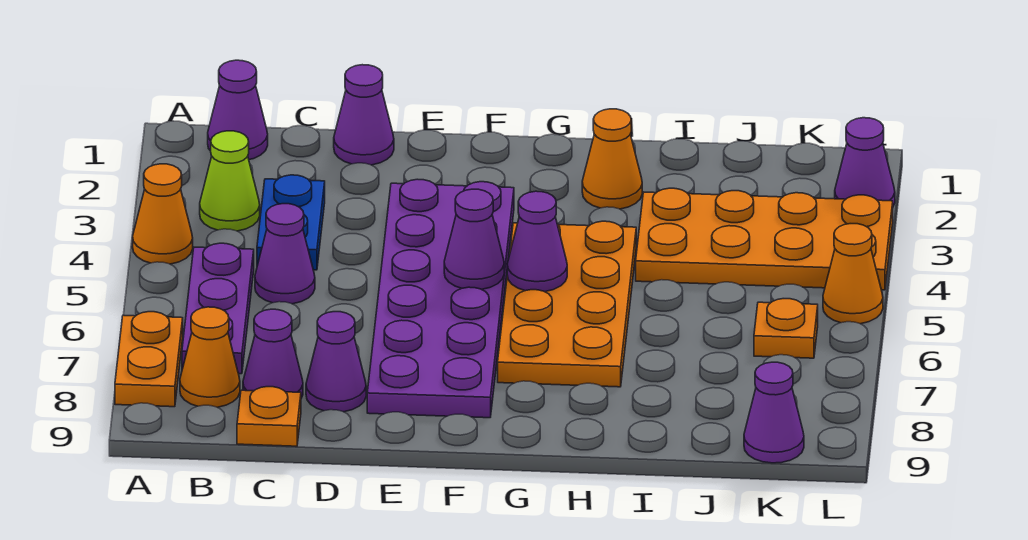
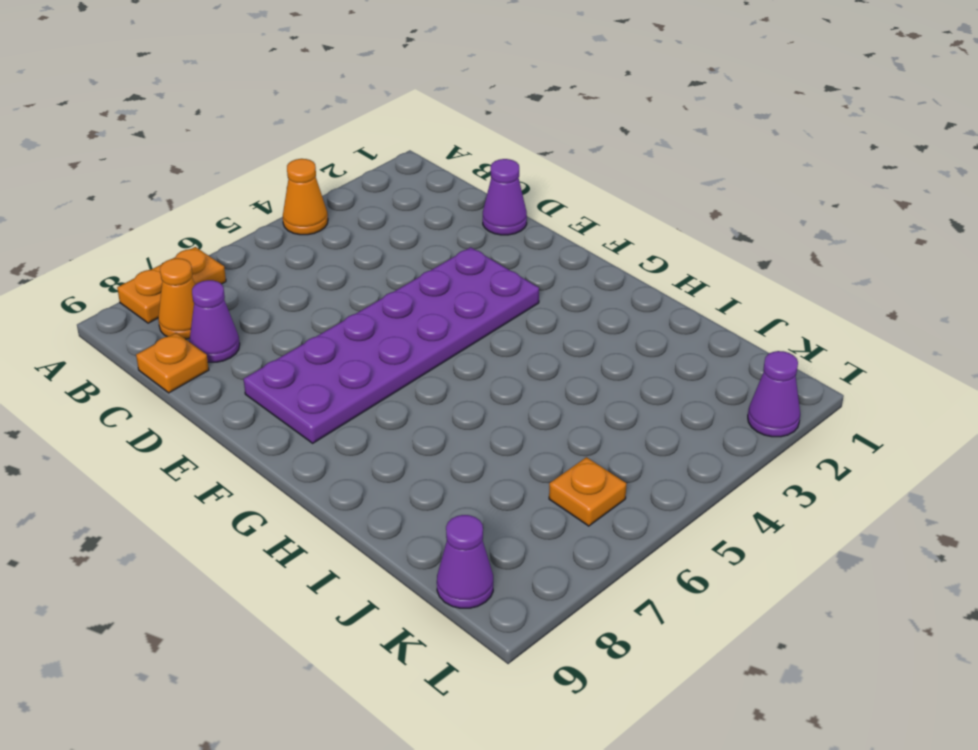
none -> purple 1x1 cone [208,60,268,160]
none -> lime 1x1 cone [200,131,260,231]
none -> purple 1x3 plate [182,243,254,374]

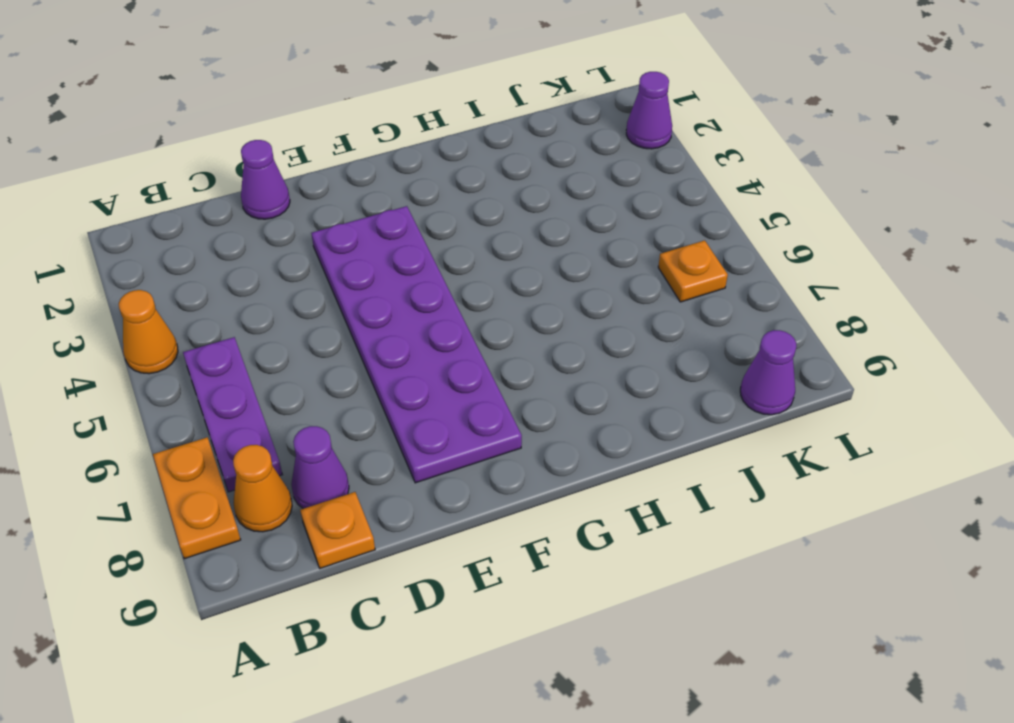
none -> purple 1x1 cone [208,60,268,160]
none -> lime 1x1 cone [200,131,260,231]
none -> blue 1x2 plate [257,175,325,270]

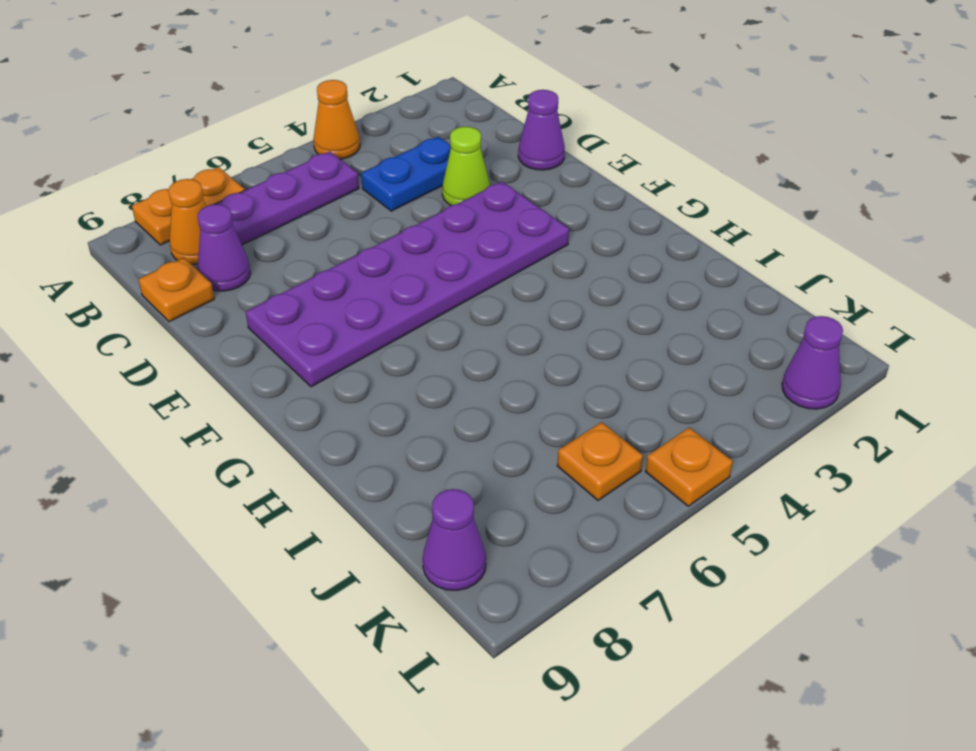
lime 1x1 cone [442,127,490,206] -> lime 1x1 cone moved to [200,131,260,231]
orange 1x1 plate [645,428,733,506] -> orange 1x1 cone [823,224,883,324]
none -> purple 1x1 cone [208,60,268,160]
none -> purple 1x1 cone [255,204,315,304]
none -> purple 1x1 cone [306,312,366,412]

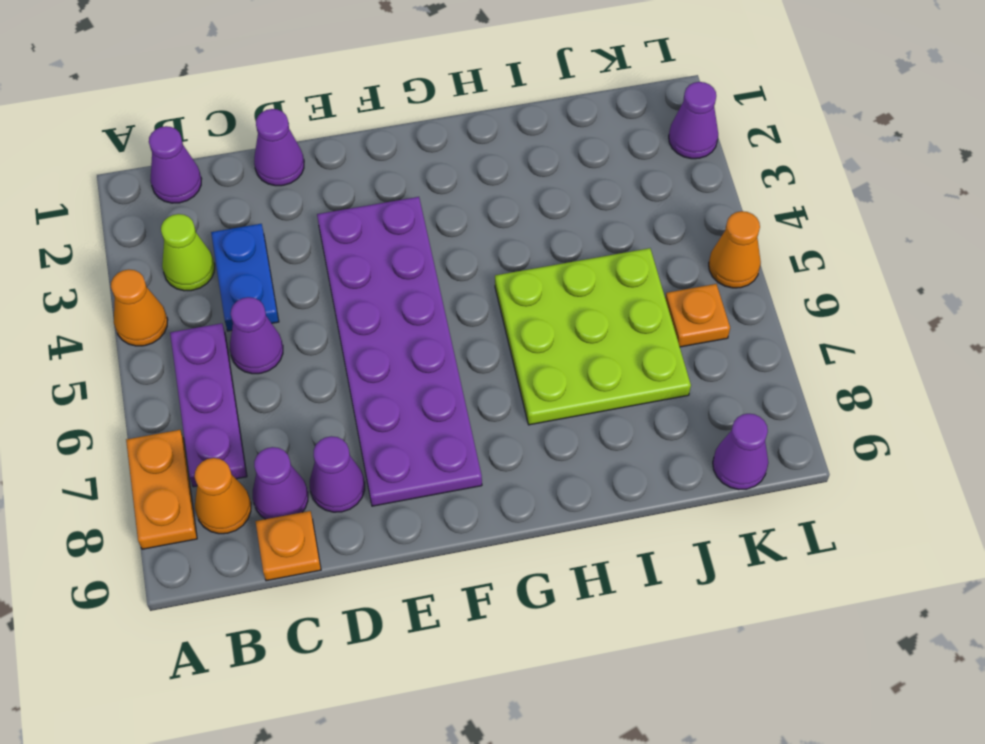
lime 3x3 plate [495,248,691,425] -> orange 2x4 plate [498,221,636,387]
none -> orange 1x1 cone [582,109,642,209]
none -> orange 2x4 plate [636,188,893,290]
none -> purple 1x1 cone [444,189,504,289]

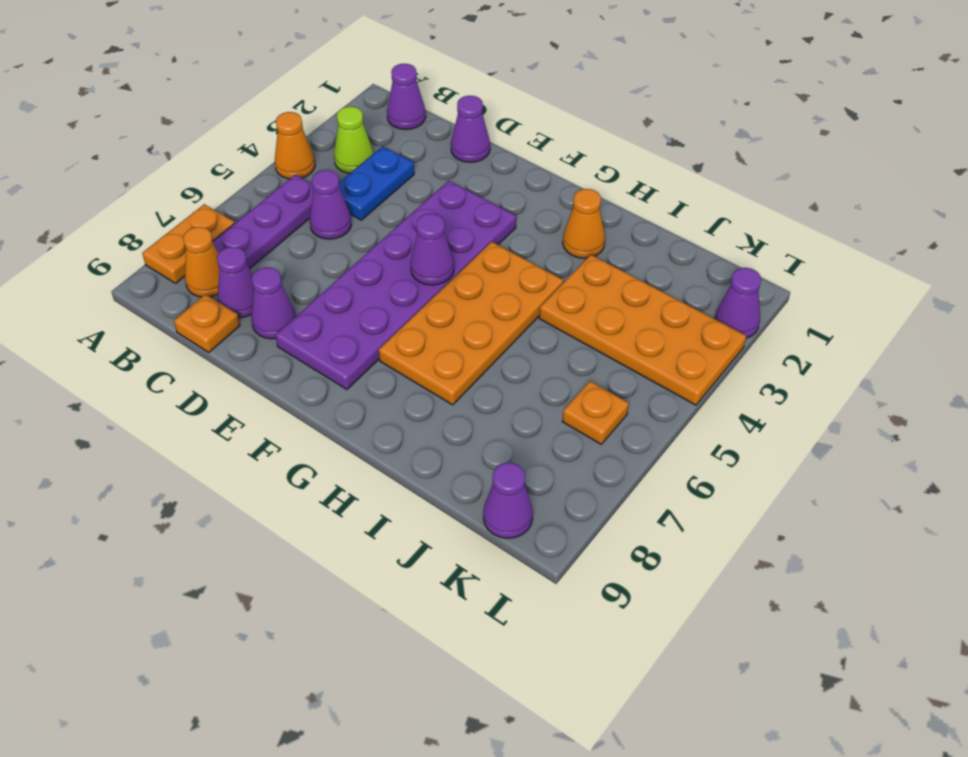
none -> orange 1x1 cone [823,224,883,324]
none -> purple 1x1 cone [507,191,567,292]

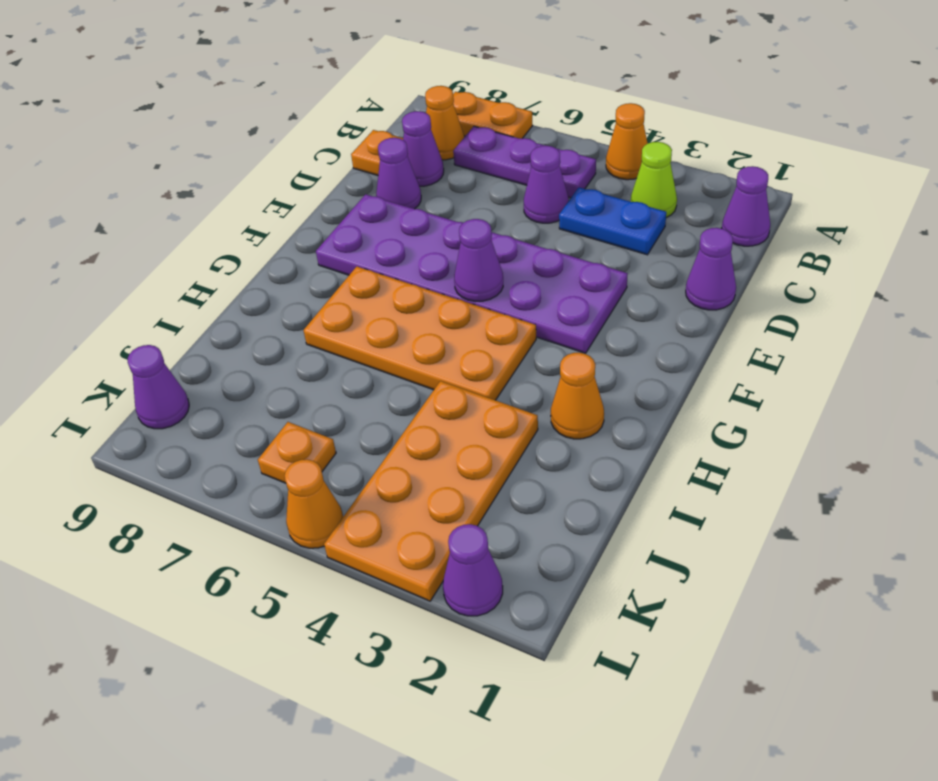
none -> purple 1x1 cone [507,191,567,292]

